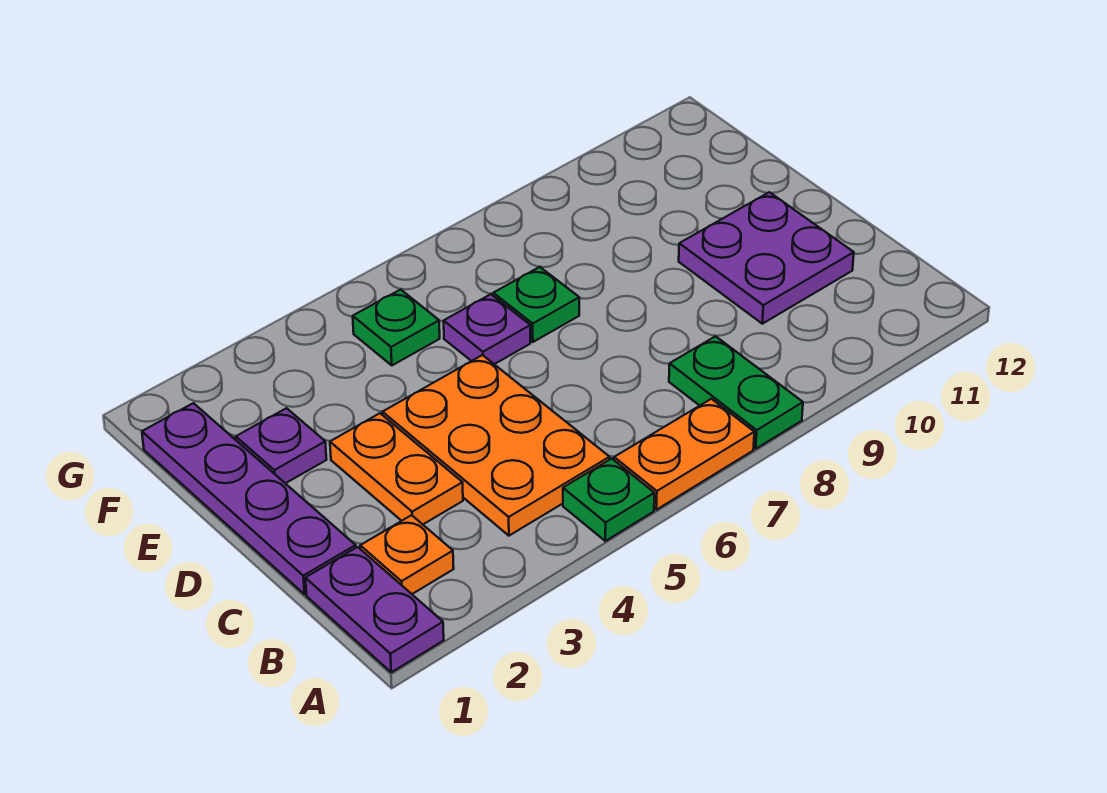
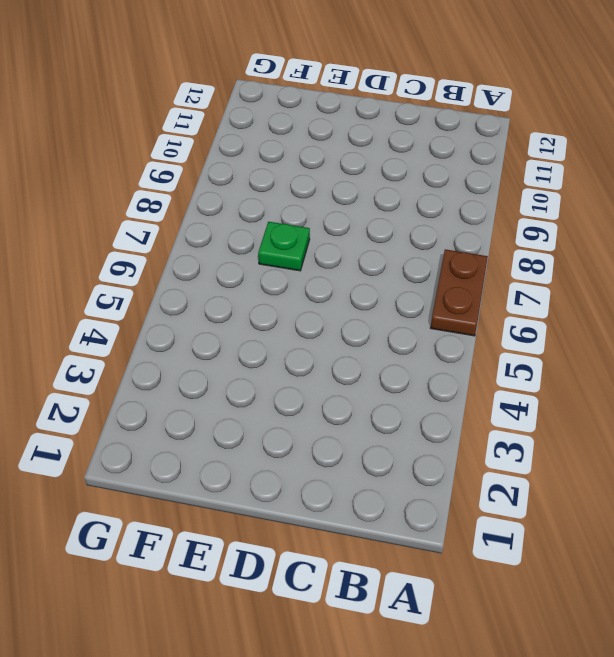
brown 1x2 plate [431,249,488,336] -> orange 1x2 plate [614,399,754,510]
none -> purple 1x2 plate [305,547,444,672]
none -> green 1x1 plate [563,459,654,541]
none -> green 1x2 plate [669,336,803,449]

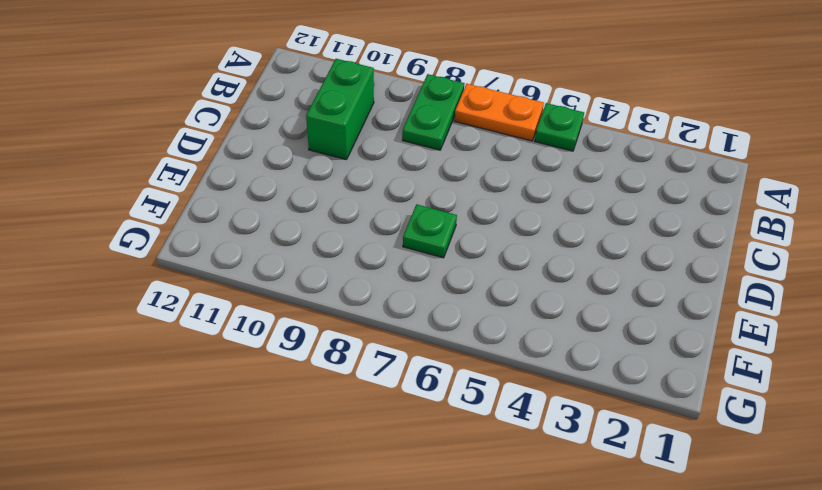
green 1x2 brick [306,59,374,160] -> purple 2x2 plate [679,192,854,324]
none -> purple 1x2 plate [305,547,444,672]
none -> orange 1x1 plate [360,515,454,594]
none -> orange 2x3 plate [383,355,610,536]

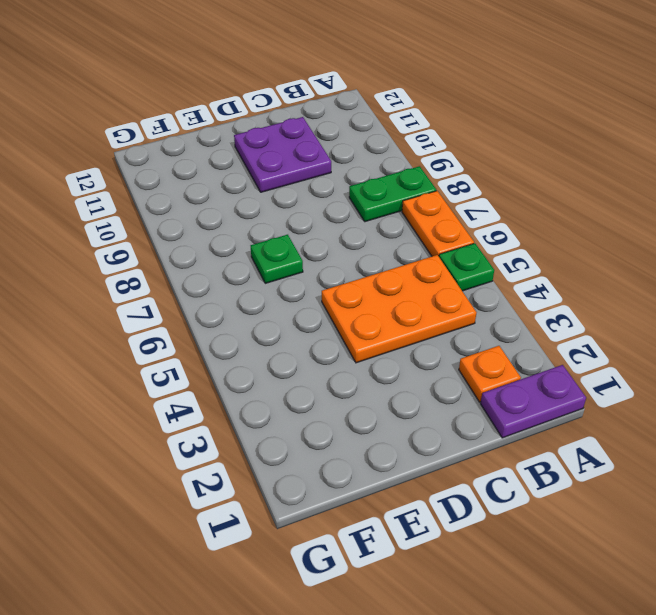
none -> purple 1x4 plate [142,403,356,594]
none -> orange 1x2 plate [330,413,463,524]
none -> purple 1x1 plate [236,408,327,483]

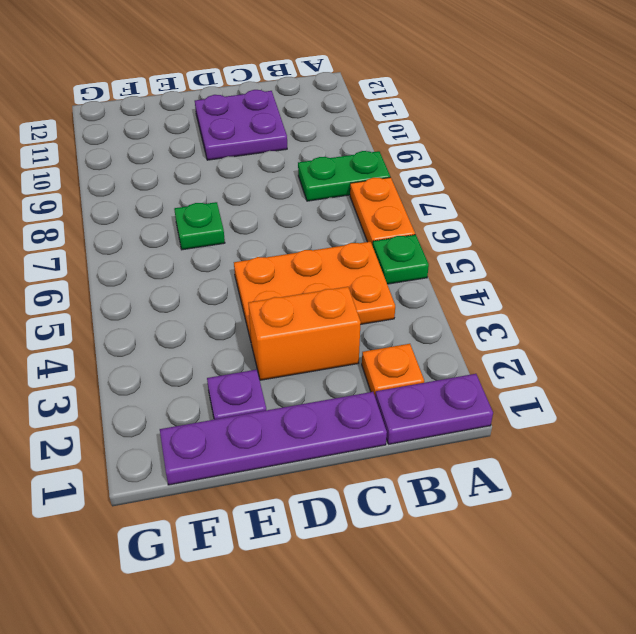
orange 1x2 brick [248,287,361,380] -> orange 1x2 plate [330,413,463,524]
none -> purple 1x1 plate [444,294,530,364]
none -> green 1x1 plate [353,290,440,365]

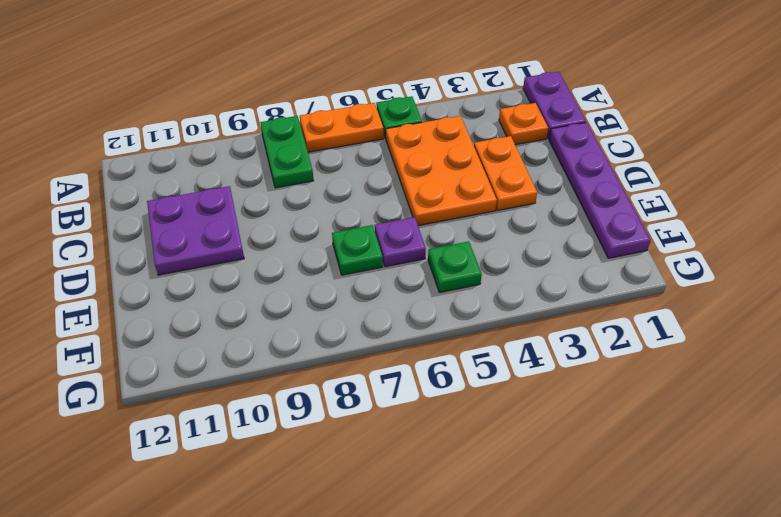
none -> purple 1x1 plate [236,408,327,483]

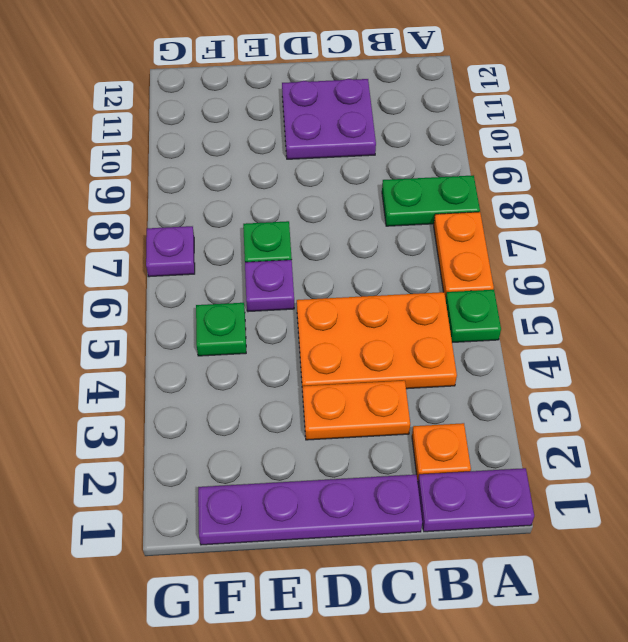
purple 1x1 plate [146,226,195,277] -> purple 1x1 plate moved to [236,408,327,483]

